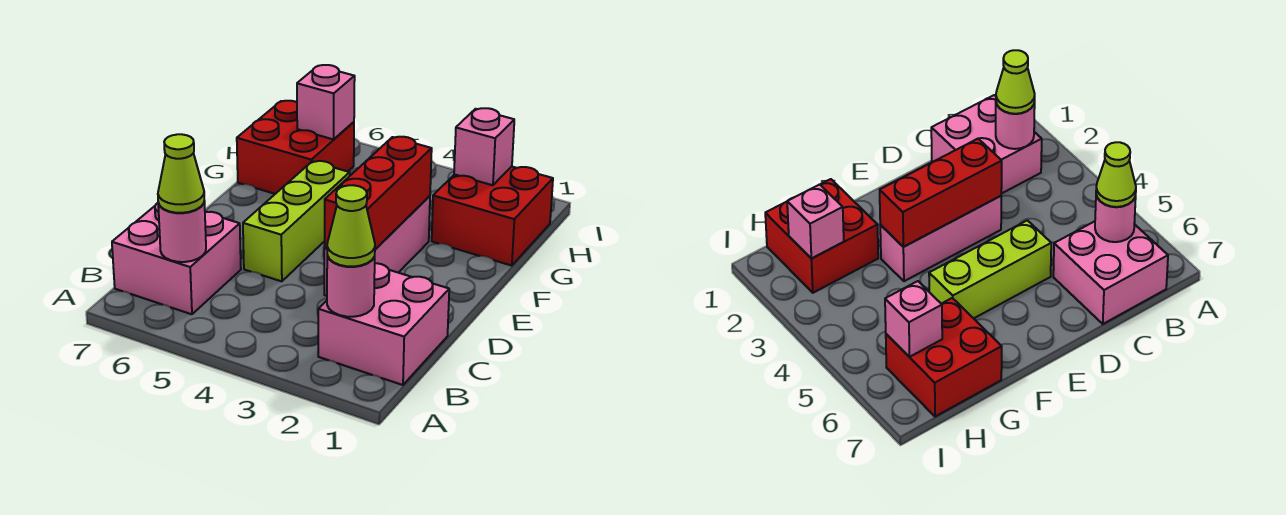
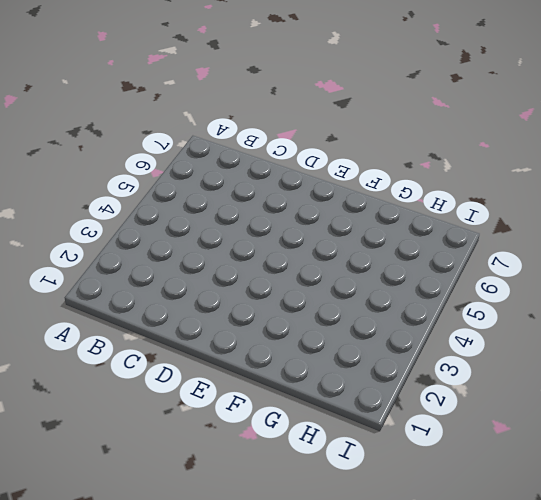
none -> pink 2x2 brick [318,263,449,385]
none -> pink 2x2 brick [112,203,241,314]
none -> pink 1x3 brick [324,196,430,296]

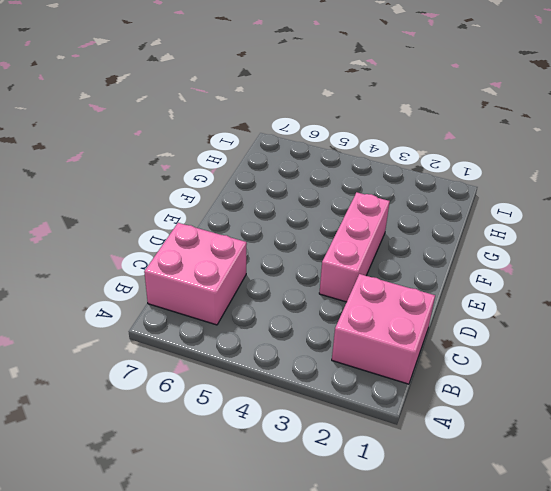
none -> lime 1x3 brick [243,161,350,281]
none -> red 2x2 brick [432,166,553,266]
none -> red 2x2 brick [237,101,354,194]

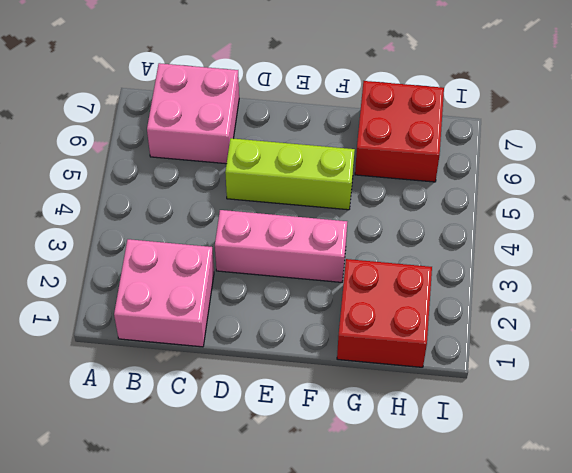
none -> pink 1x1 round brick [327,256,375,317]
none -> pink 1x1 round brick [158,201,206,262]
none -> red 1x3 brick [324,137,432,249]

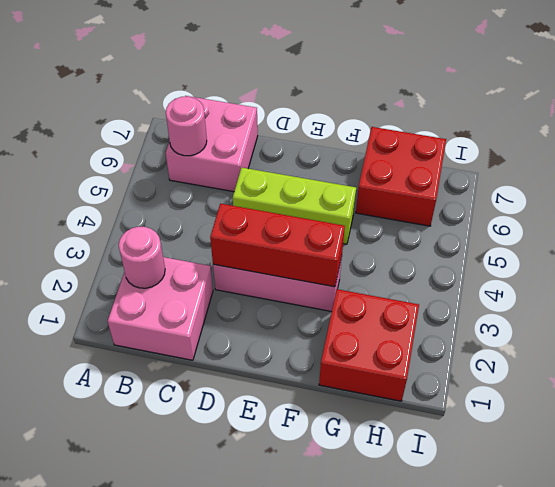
none -> pink 1x1 brick [454,108,514,185]
none -> pink 1x1 brick [297,65,355,139]
none -> lime 1x1 cone [327,185,375,267]

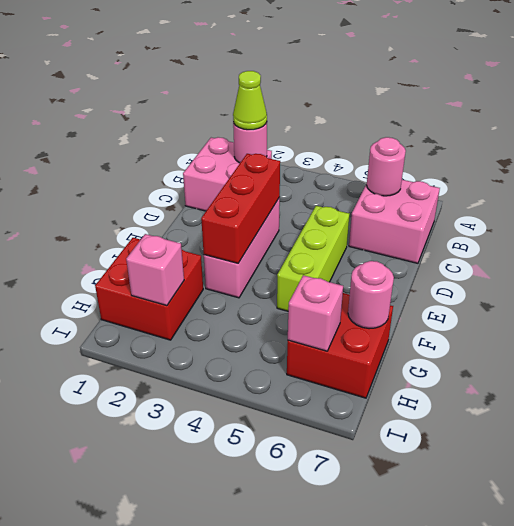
pink 1x1 round brick [348,261,394,329] -> none
none -> lime 1x1 cone [158,134,204,213]

